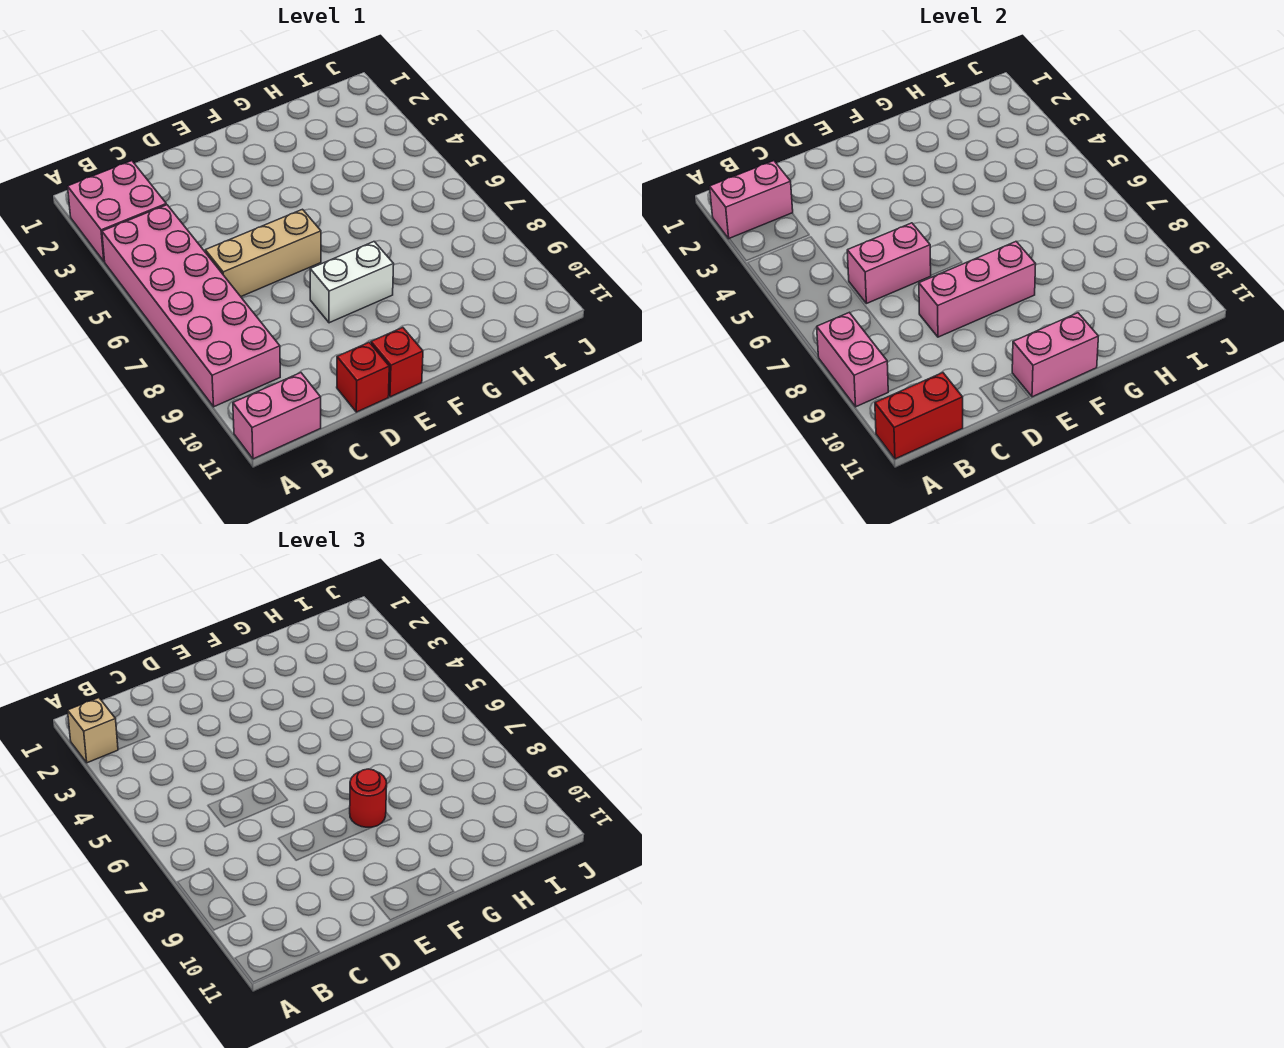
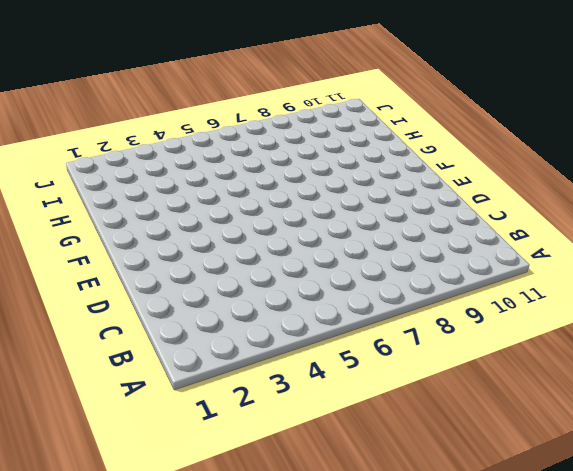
none -> pink 2x2 brick [68,161,166,261]
none -> pink 2x6 brick [102,205,280,407]
none -> pink 1x2 brick [233,373,321,459]

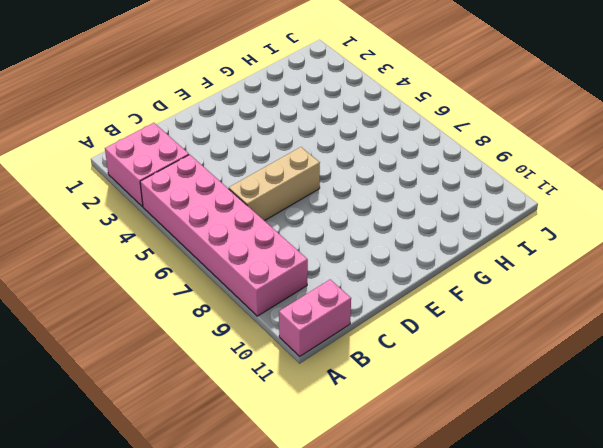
none -> red 1x1 brick [337,342,389,412]
none -> white 1x2 brick [310,242,394,323]
none -> red 1x1 brick [371,328,423,397]

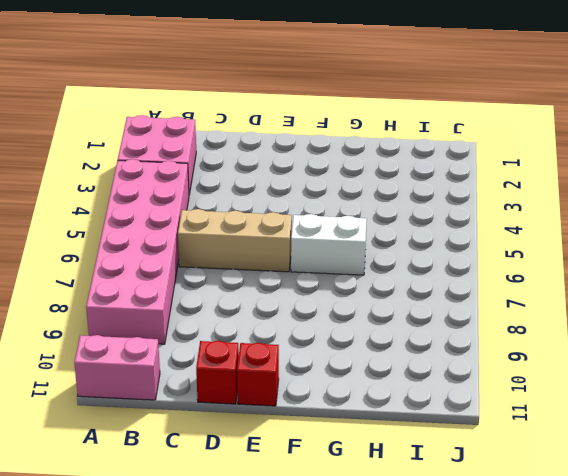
white 1x2 brick [291,214,367,275] -> white 1x2 brick moved to [310,242,394,323]
none -> pink 1x2 brick [710,161,793,239]
none -> pink 1x2 brick [817,313,888,407]
none -> red 1x2 brick [875,373,963,459]

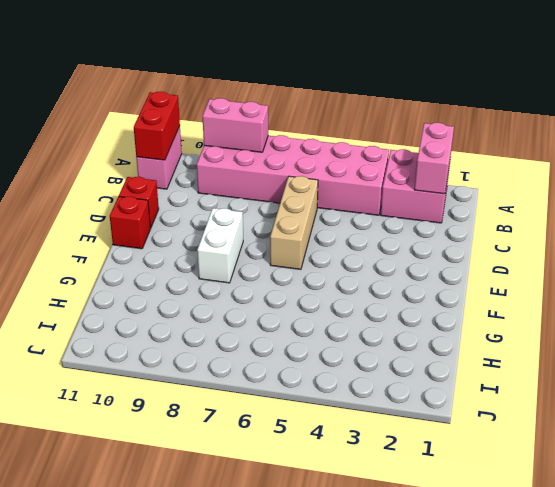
none -> pink 1x2 brick [847,223,931,304]
none -> pink 1x3 brick [919,242,1036,337]
none -> pink 1x2 brick [1012,313,1098,397]

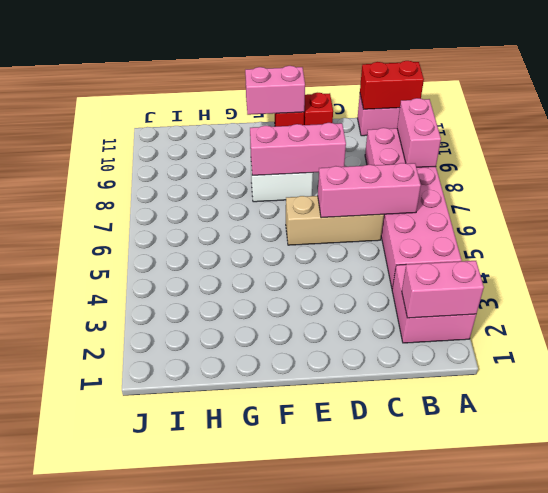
pink 1x3 brick [318,163,421,218] -> pink 1x2 brick [847,223,931,304]
none -> tan 1x1 brick [68,698,118,763]
none -> red 1x1 round brick [350,769,387,827]

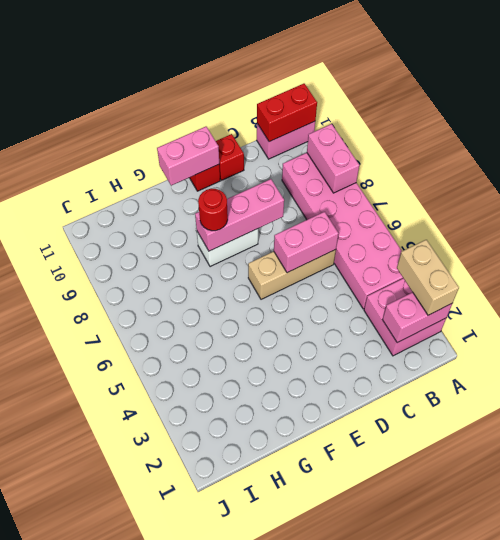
tan 1x2 brick [397,240,459,315] -> tan 1x1 brick [68,698,118,763]

